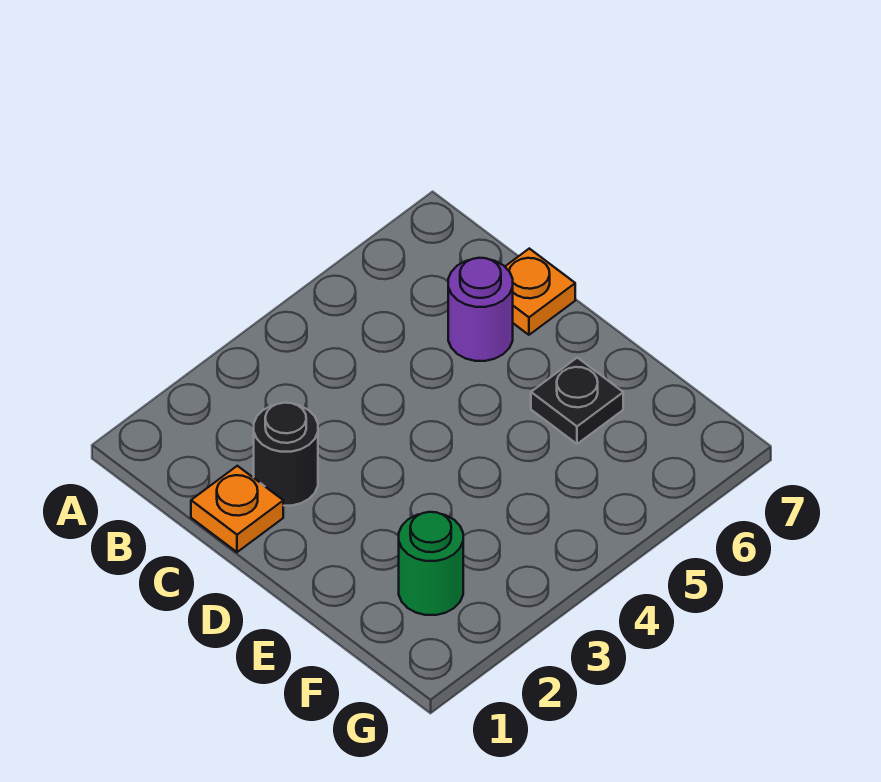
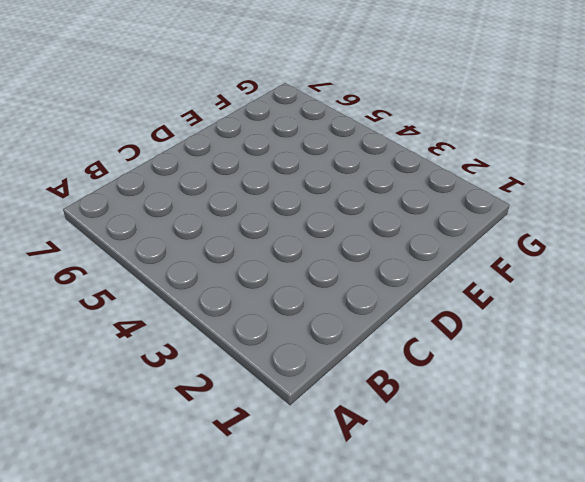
none -> orange 1x1 plate [191,466,283,552]
none -> black 1x1 round brick [254,403,318,506]

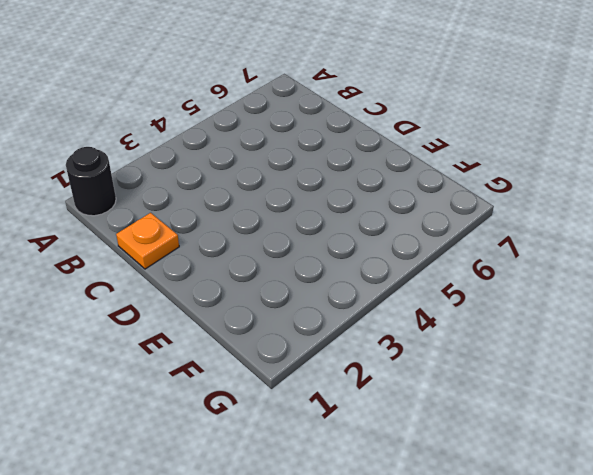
black 1x1 round brick [66,147,116,216] -> black 1x1 round brick moved to [254,403,318,506]
none -> purple 1x1 round brick [448,258,513,361]
none -> orange 1x1 plate [505,249,575,335]

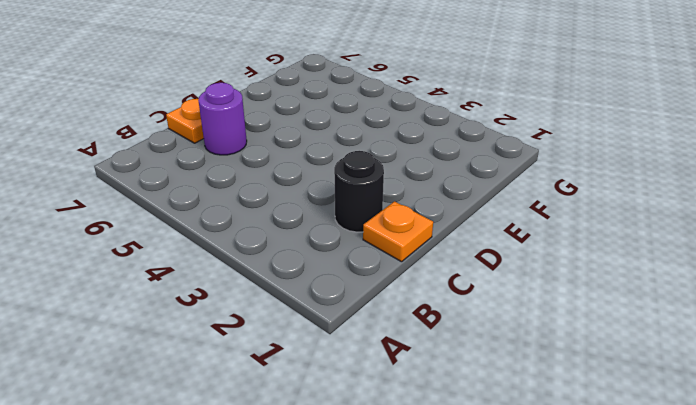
none -> black 1x1 plate [531,358,623,444]
none -> green 1x1 round brick [399,512,463,615]

